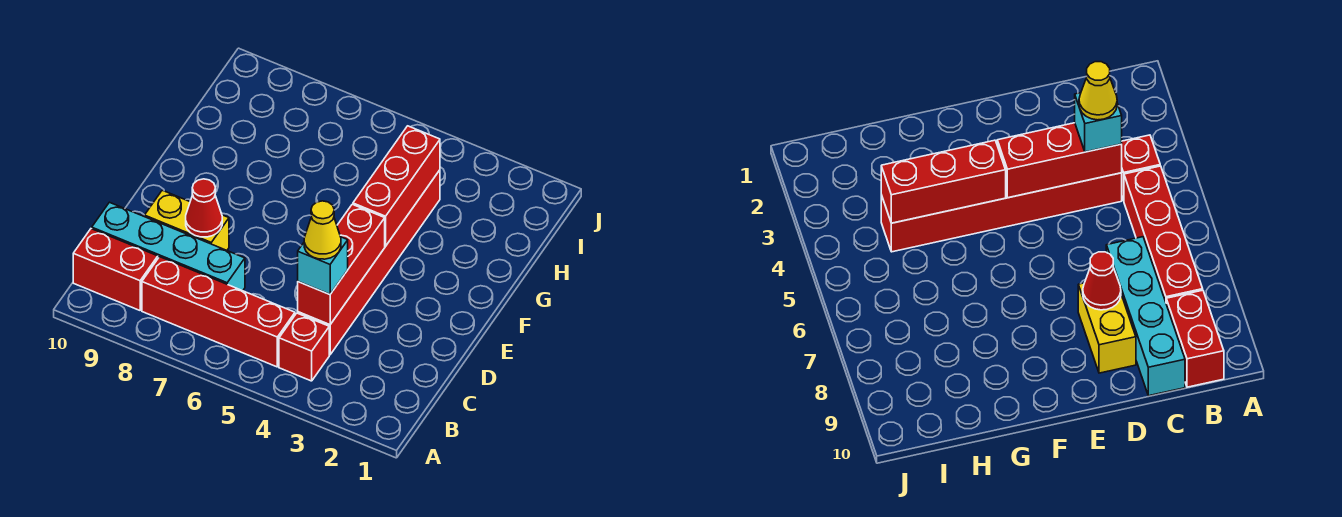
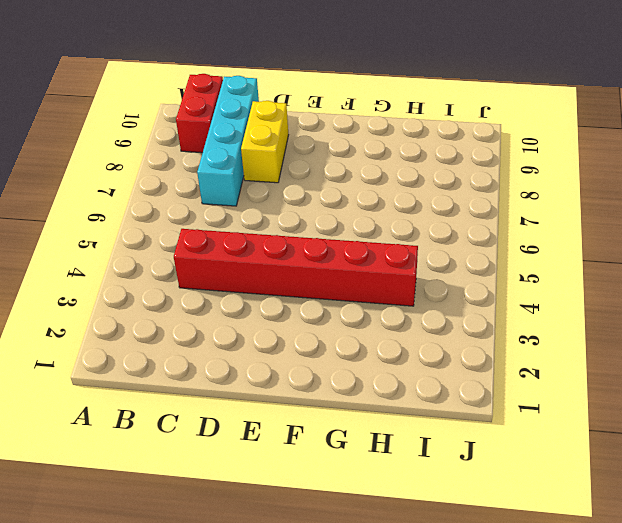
none -> red 1x1 brick [279,313,329,381]
none -> red 1x4 brick [142,257,295,367]

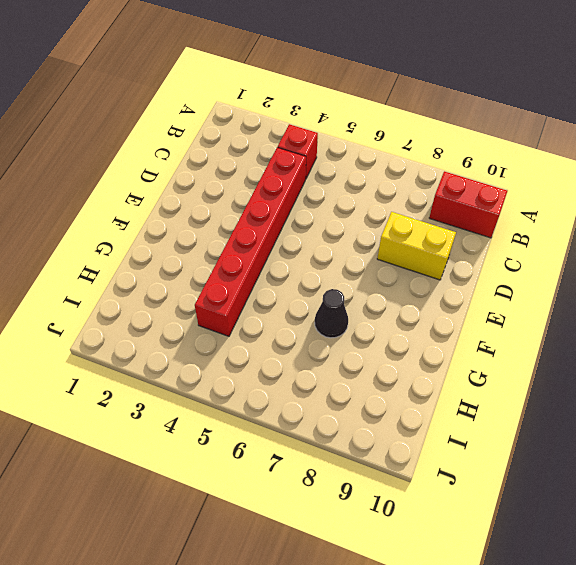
black 1x1 cone [315,289,348,338] -> none
none -> red 1x4 brick [142,257,295,367]
none -> cyan 1x4 brick [92,202,245,291]

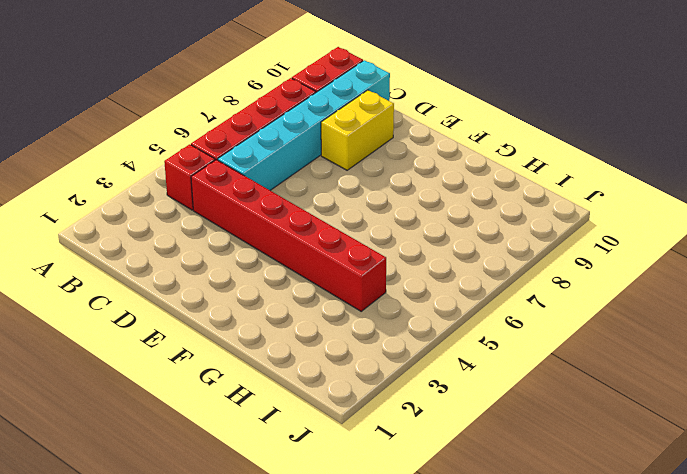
cyan 1x6 brick [218,60,390,190] -> cyan 1x4 brick [92,202,245,291]
none -> red 1x3 brick [298,204,385,325]
none -> red 1x1 cone [186,179,222,237]

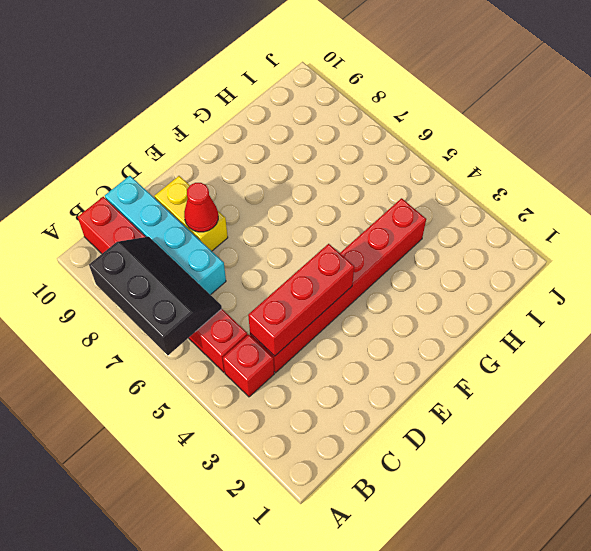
black 2x3 slope [89,237,222,355] -> none
none -> red 1x3 brick [353,126,440,246]
none -> cyan 1x1 brick [298,237,348,294]

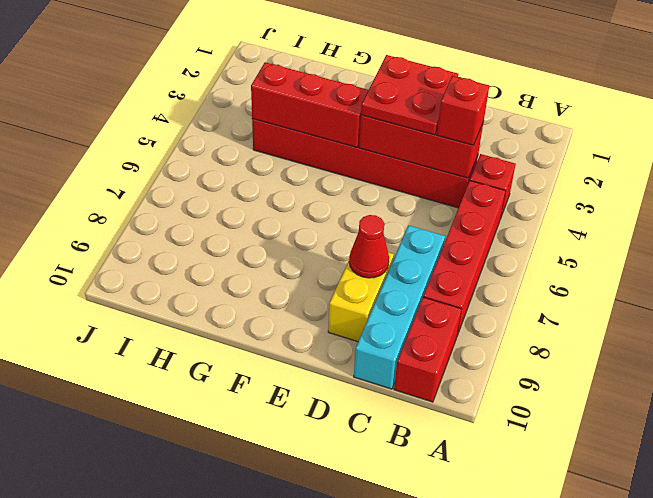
red 1x1 brick [437,76,489,145] -> cyan 1x1 brick [298,237,348,294]
red 2x2 plate [361,55,458,135] -> none
none -> yellow 1x1 cone [304,201,341,259]

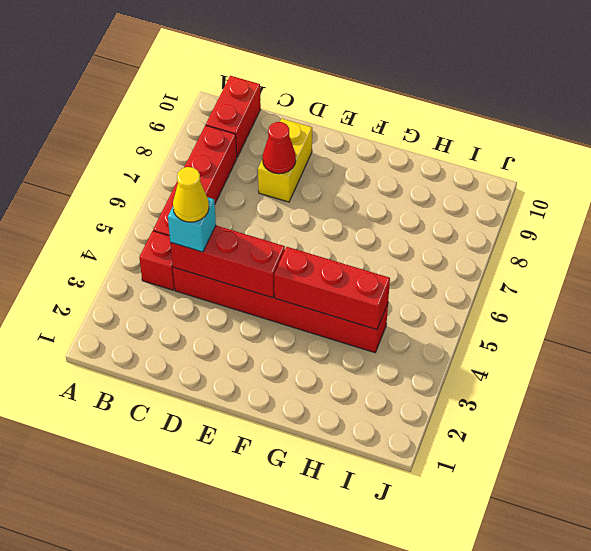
none -> cyan 1x4 brick [92,202,245,291]

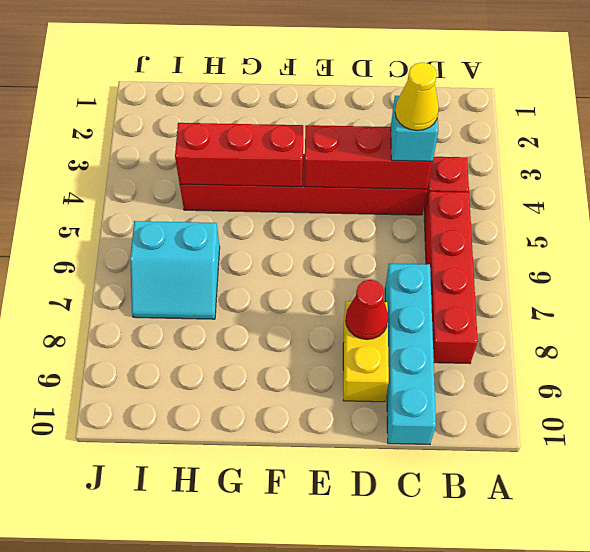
cyan 2x2 slope [130,221,220,319] -> none
none -> red 1x2 brick [73,229,158,310]

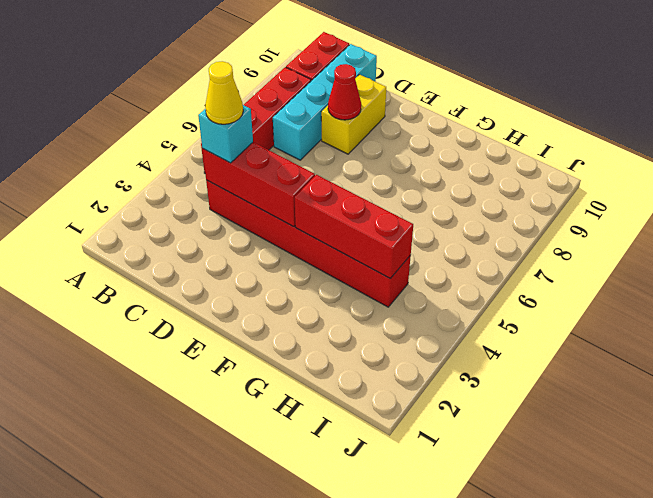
none -> red 1x1 brick [279,313,329,381]

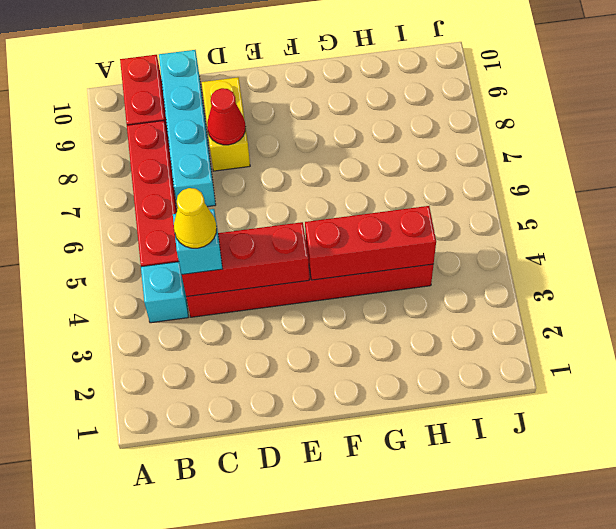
cyan 1x1 brick [141,262,188,323] -> red 1x1 brick [279,313,329,381]

